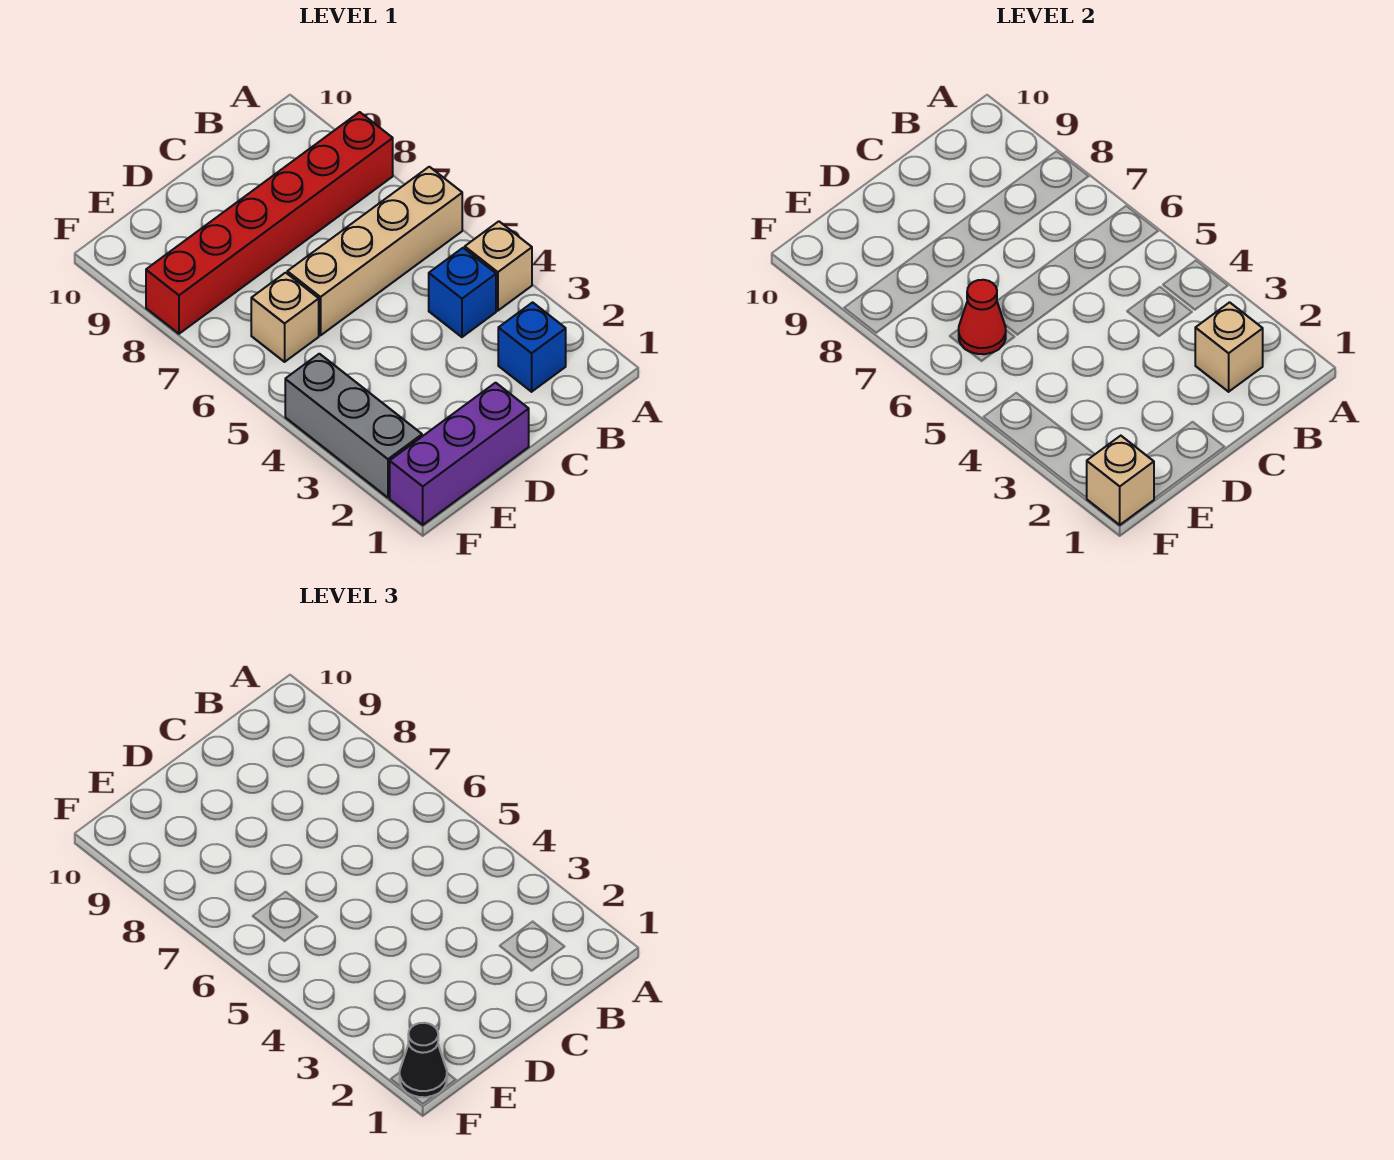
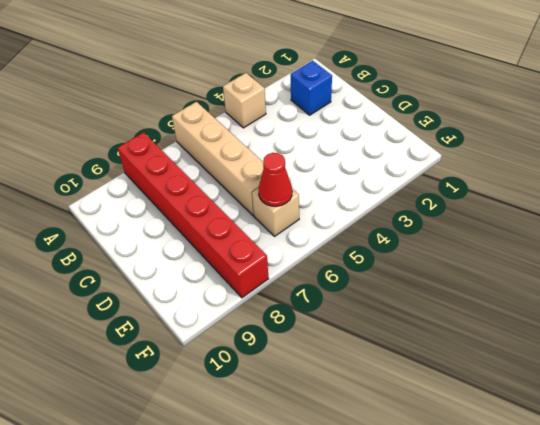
none -> blue 1x1 brick [429,248,496,337]
none -> purple 1x3 brick [390,383,529,525]
none -> grey 1x3 brick [285,354,422,498]

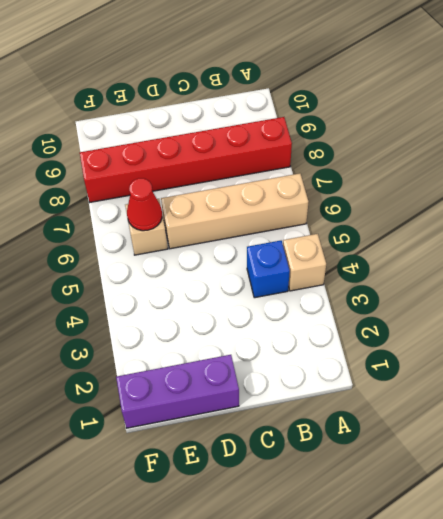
none -> blue 1x1 brick [498,302,566,392]
none -> grey 1x3 brick [285,354,422,498]
none -> tan 1x1 brick [1195,302,1263,392]

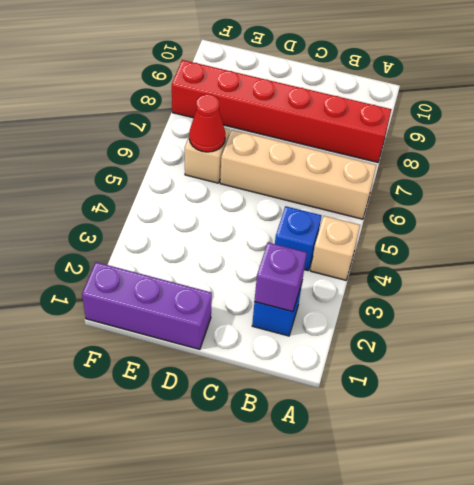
purple 1x1 brick [254,243,307,312] -> tan 1x1 brick [1195,302,1263,392]
none -> grey 1x3 brick [285,354,422,498]
none -> tan 1x1 brick [1087,436,1154,525]
none -> black 1x1 cone [400,1023,447,1097]

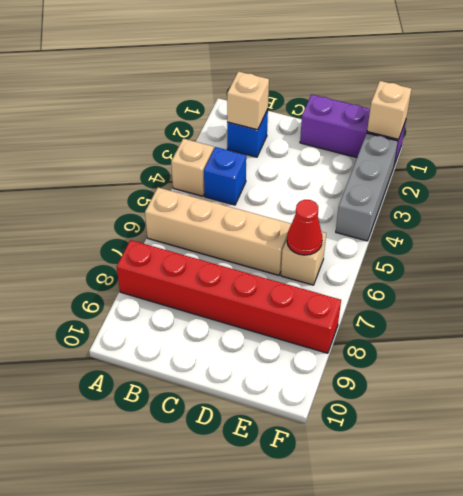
none -> black 1x1 cone [400,1023,447,1097]

